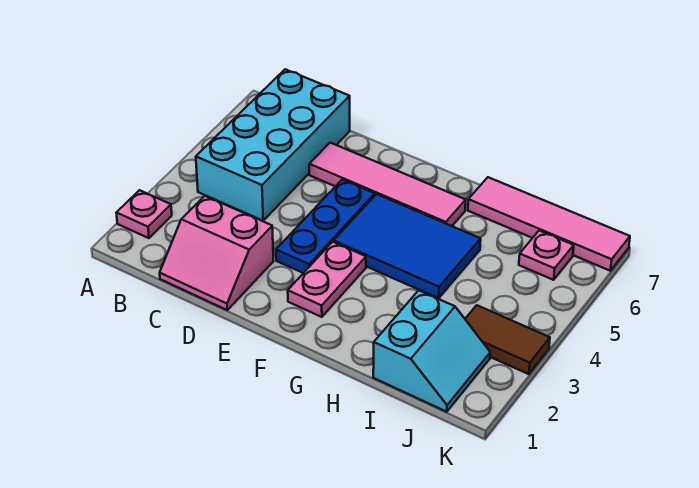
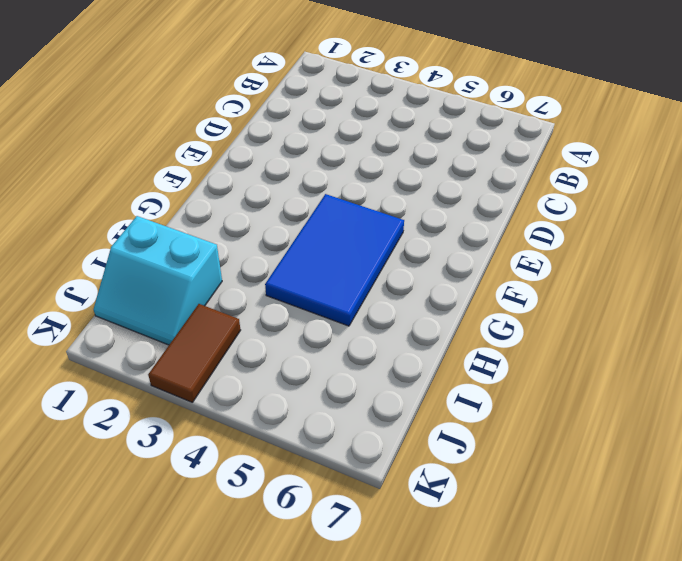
none -> pink 1x1 plate [116,190,172,238]
none -> cyan 2x4 brick [196,69,350,221]

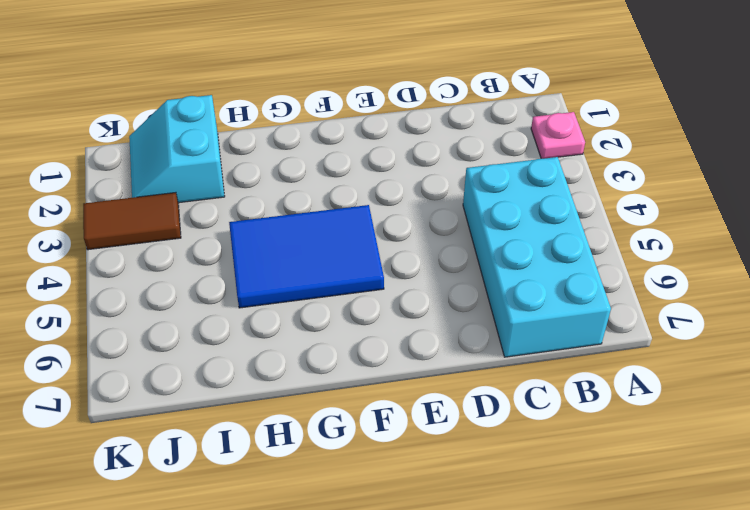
none -> pink 2x2 slope [160,196,273,310]
none -> pink 1x4 tile [309,143,466,226]

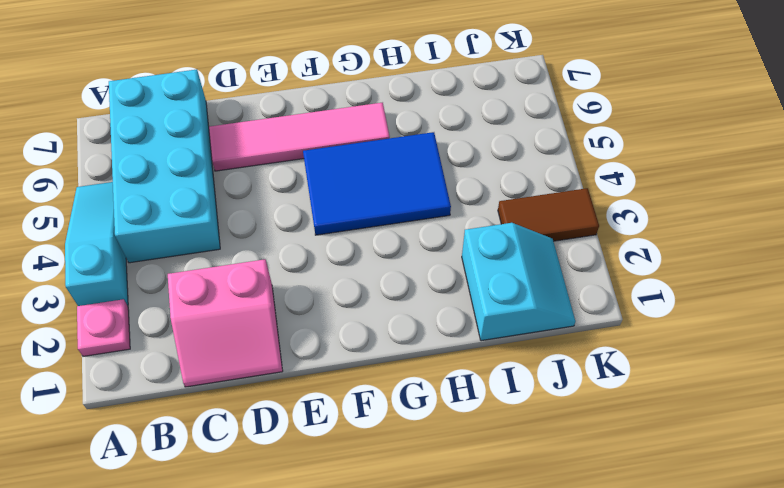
cyan 1x3 slope [65,182,128,306] -> none
none -> blue 1x3 plate [276,180,375,273]
none -> pink 1x2 plate [288,242,366,317]

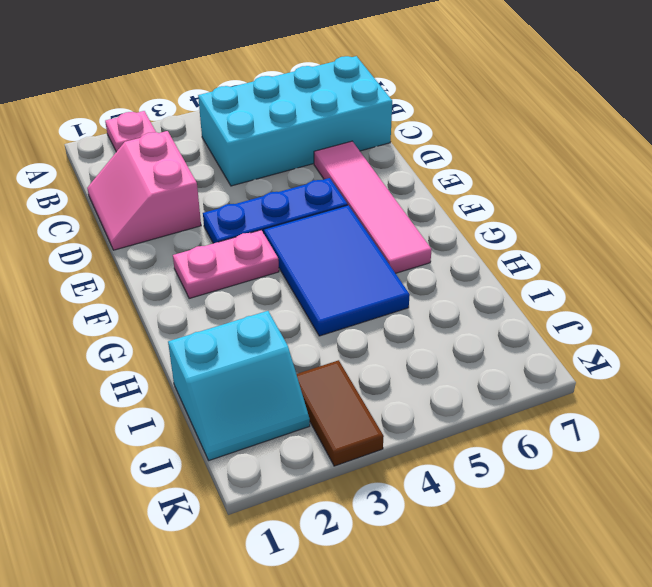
none -> pink 1x4 tile [468,177,630,271]
none -> pink 1x1 plate [519,231,574,280]

